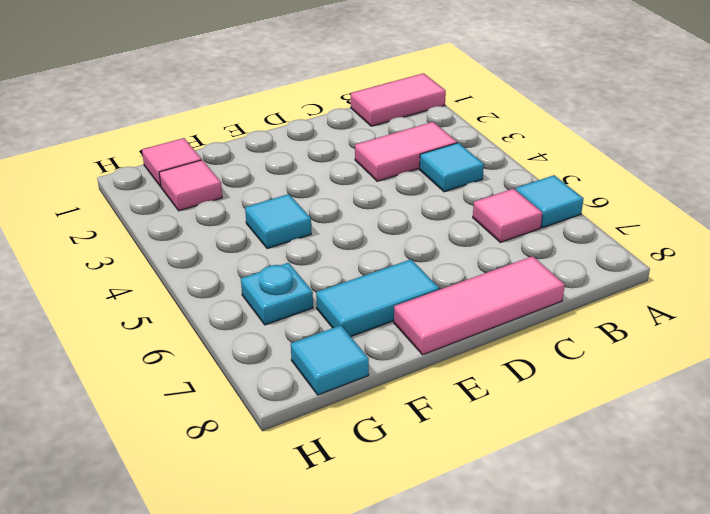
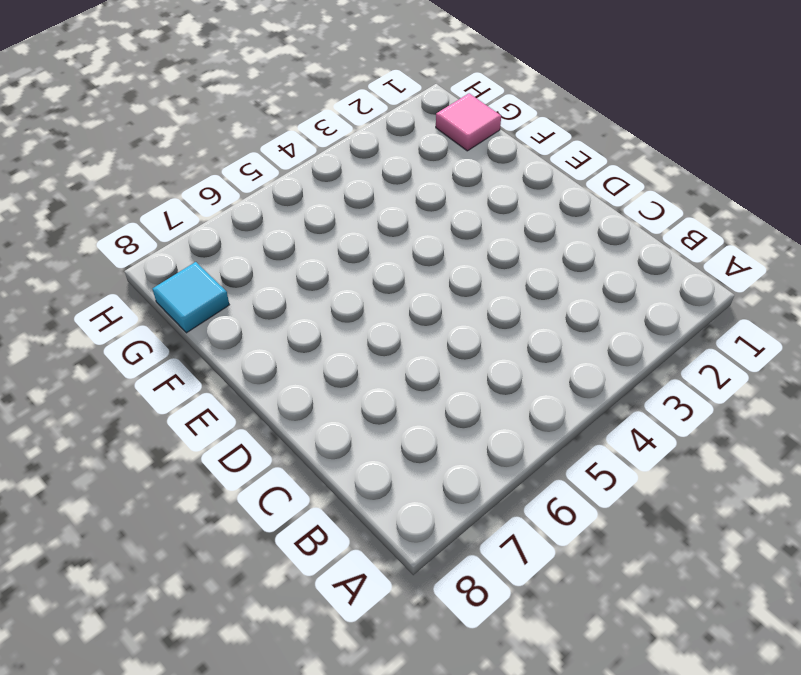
none -> pink 1x2 tile [351,73,446,126]
none -> cyan 1x1 tile [516,175,584,228]
none -> pink 1x2 tile [355,122,457,181]

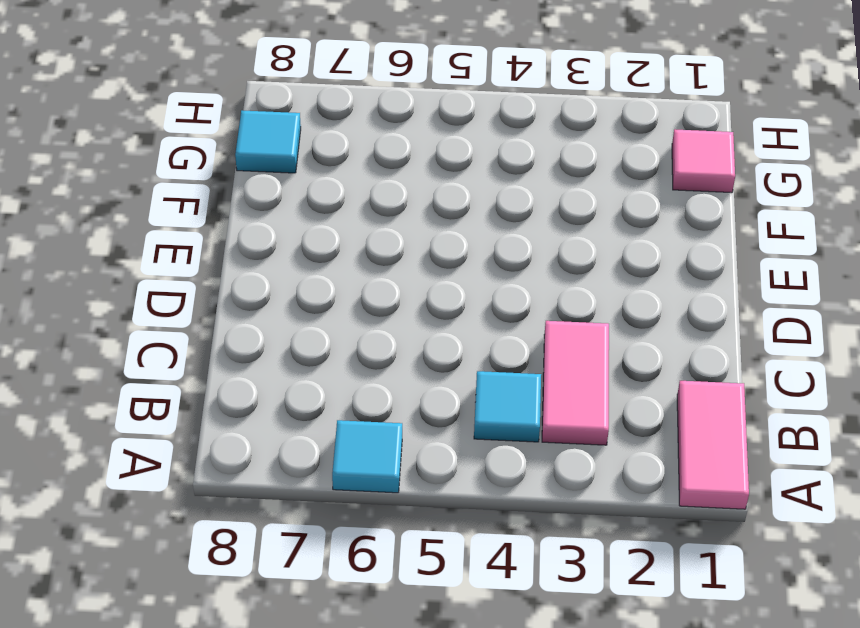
none -> pink 1x1 tile [473,189,542,243]
none -> pink 1x3 tile [394,256,565,355]
none -> cyan 1x2 tile [316,259,439,336]

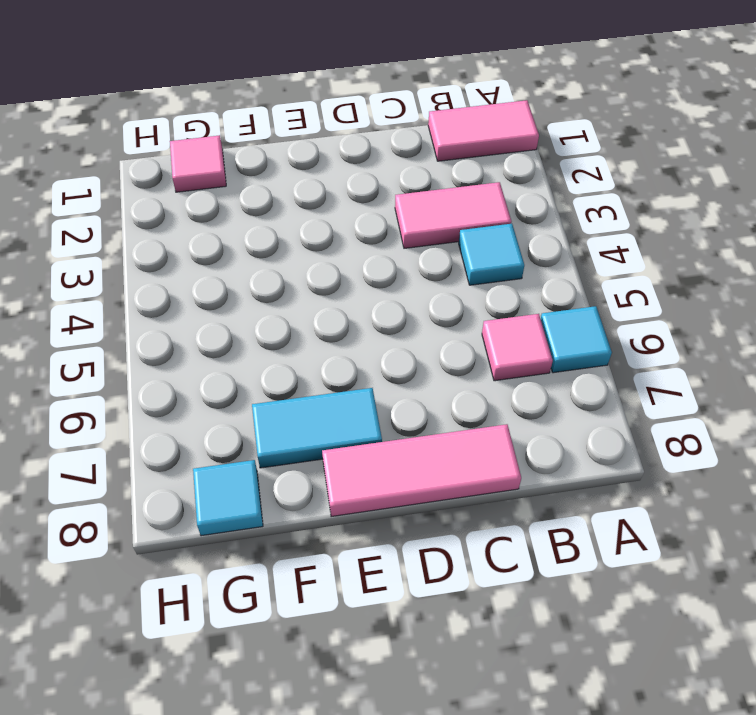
none -> cyan 1x1 tile [245,194,311,249]
none -> pink 1x1 tile [159,160,222,211]
none -> cyan 1x1 plate [241,263,313,325]

